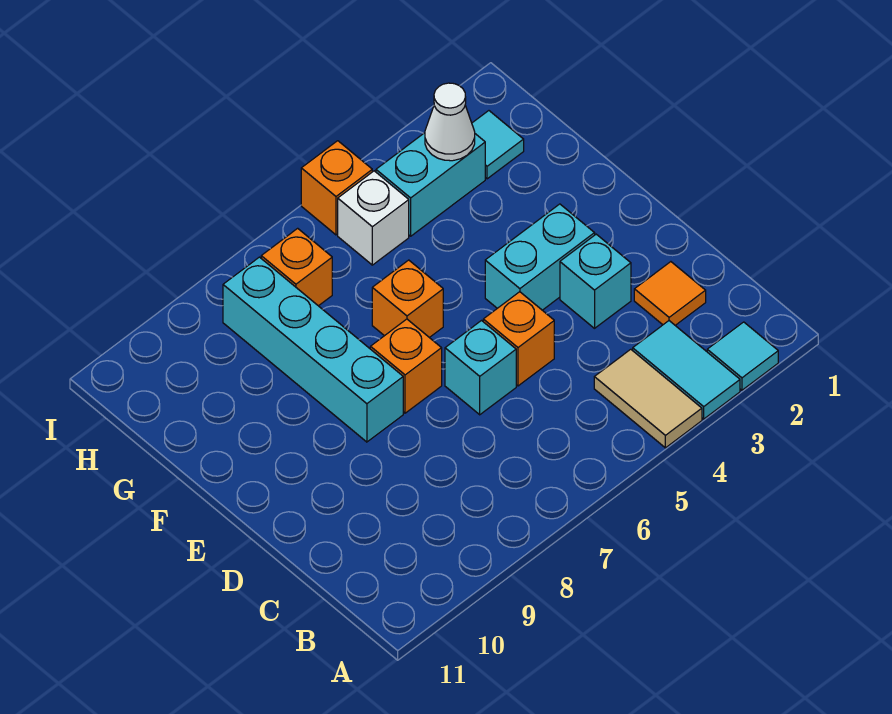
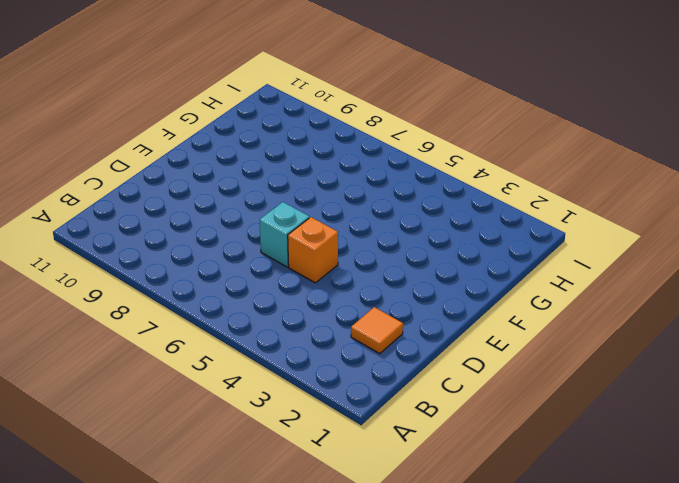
none -> cyan 1x1 tile [707,322,778,390]
none -> cyan 1x2 tile [633,321,740,419]
none -> tan 1x2 tile [594,349,702,448]

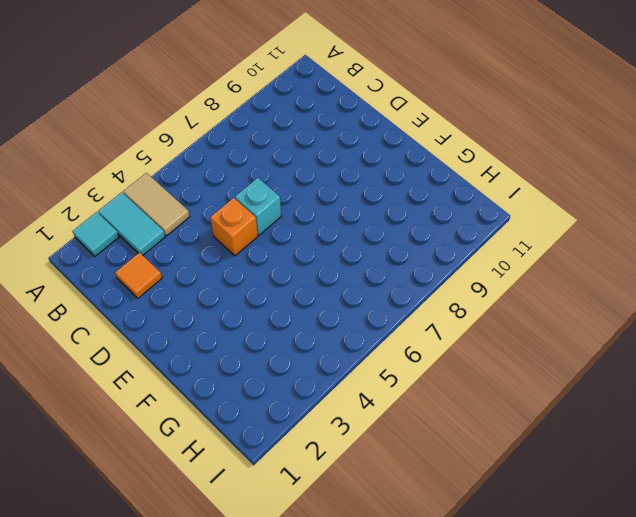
none -> cyan 1x1 brick [560,234,631,328]
none -> cyan 1x2 brick [485,204,595,310]
none -> orange 1x1 brick [370,319,442,413]

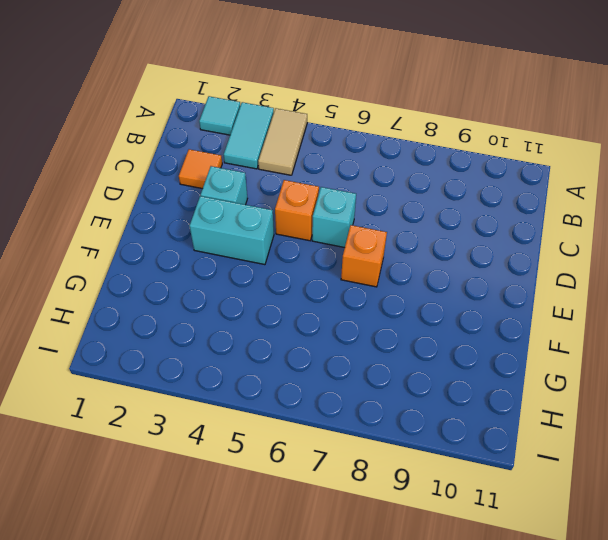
none -> cyan 1x4 brick [223,257,403,442]
none -> orange 1x1 brick [372,260,443,338]
none -> cyan 1x1 tile [472,111,524,179]

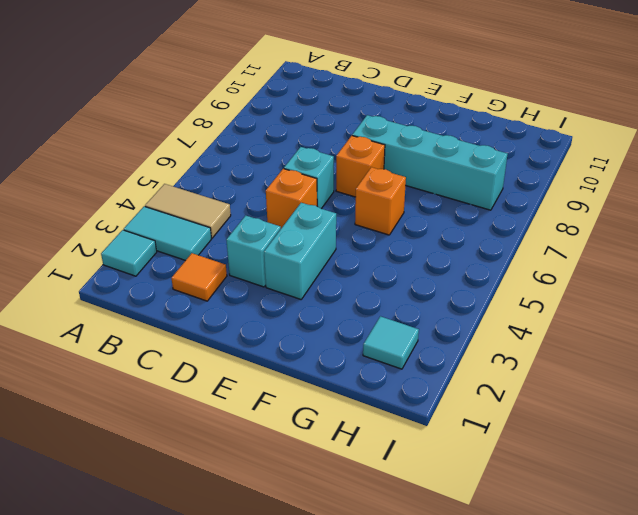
none -> cyan 1x2 brick [376,133,485,236]
none -> white 1x1 brick [338,171,409,265]
none -> orange 1x1 brick [261,228,332,306]

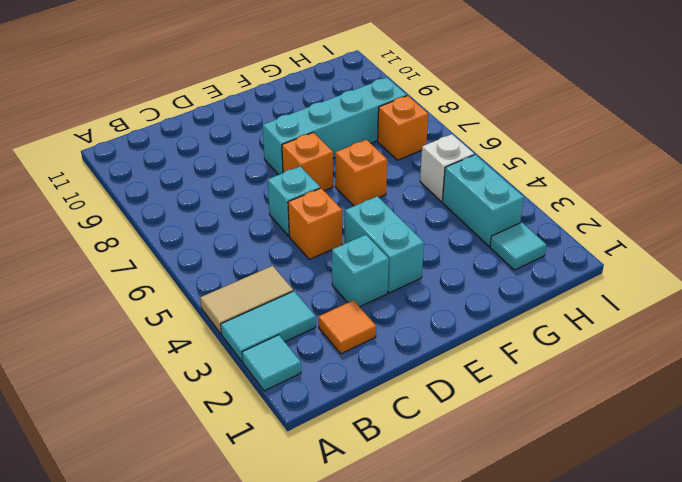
none -> orange 1x1 brick [301,141,372,235]
none -> white 1x1 cone [425,83,475,161]

